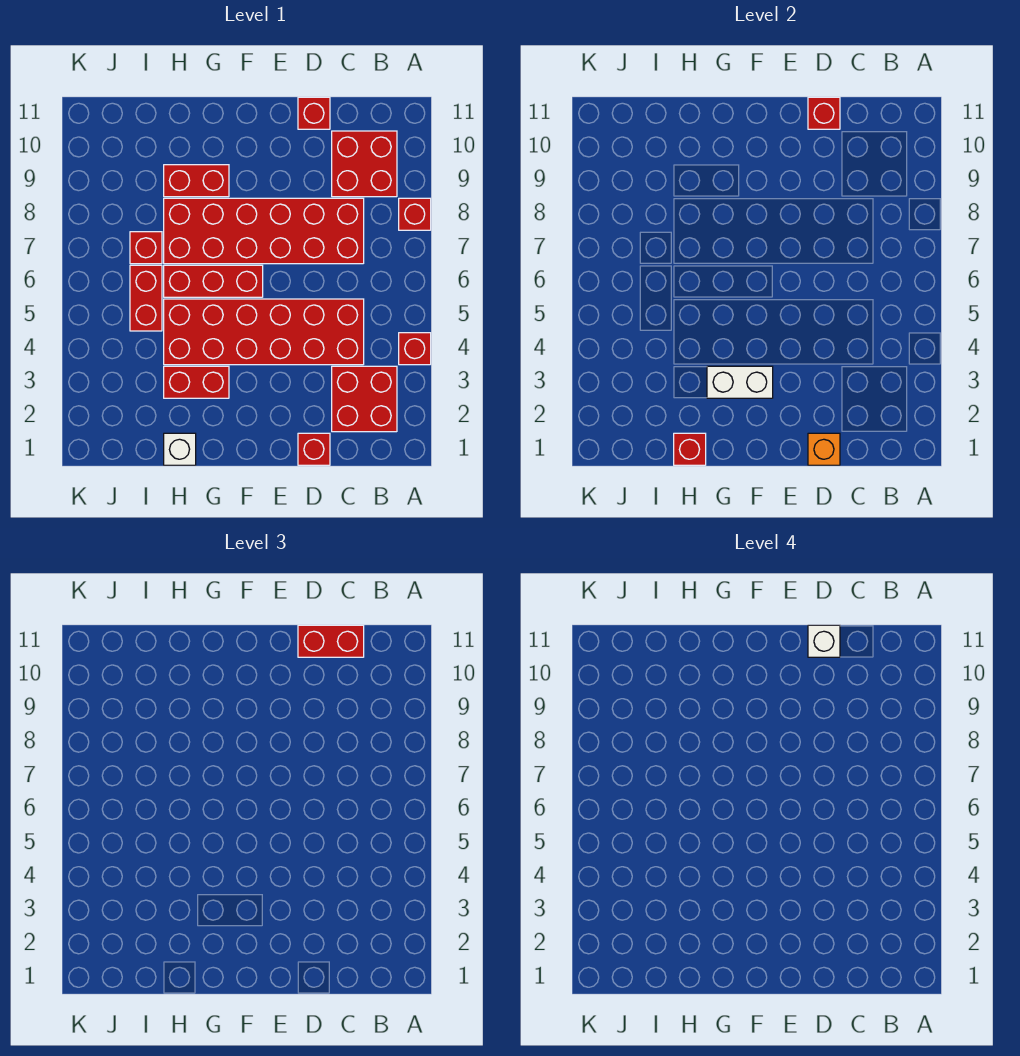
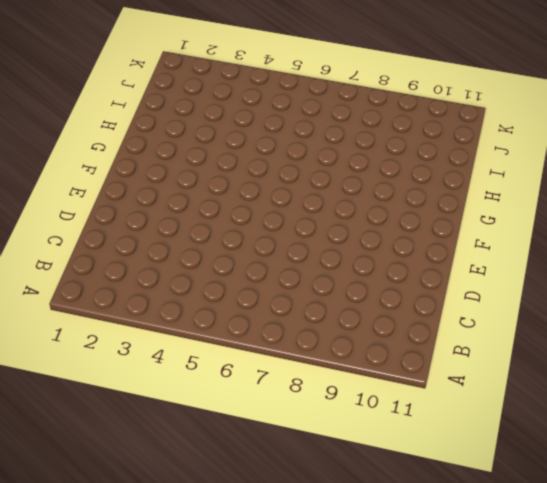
none -> red 1x1 brick [399,333,431,365]
none -> red 1x1 brick [399,198,431,230]
none -> red 2x2 brick [332,366,397,432]

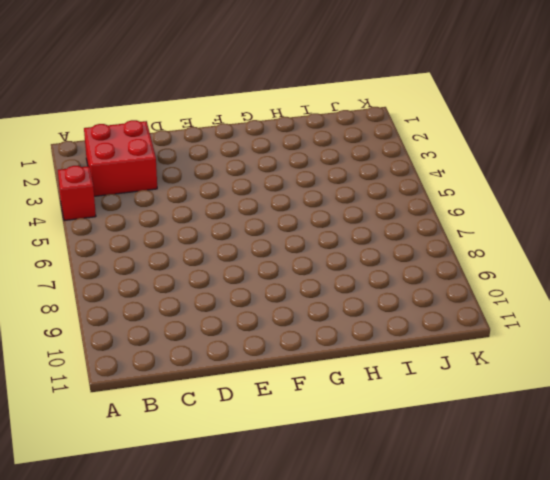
none -> red 1x1 brick [399,198,431,230]
none -> red 2x2 brick [332,131,397,197]
none -> red 2x6 brick [164,299,364,365]

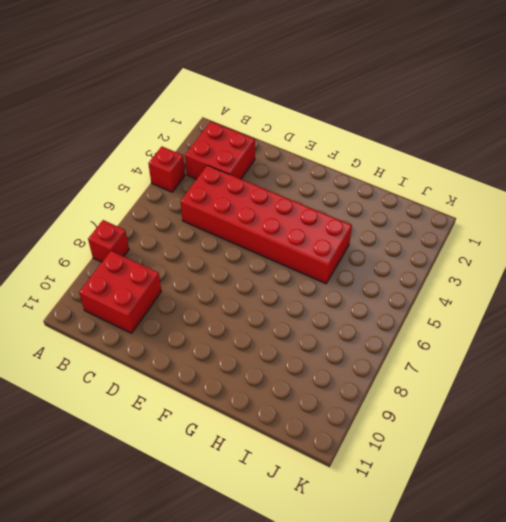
none -> red 2x6 brick [164,198,364,264]
none -> red 1x1 brick [298,433,330,465]
none -> red 1x1 brick [298,97,330,129]

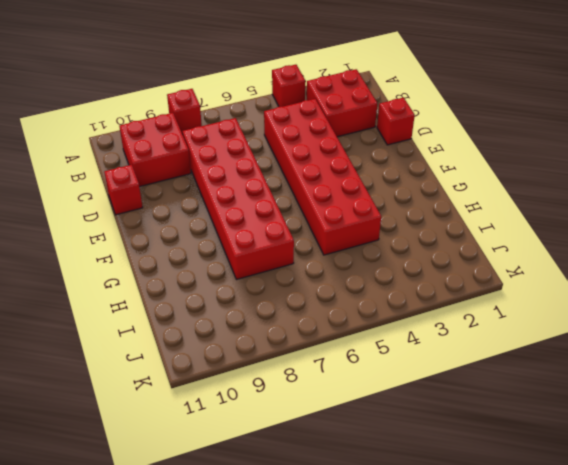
none -> red 1x3 brick [164,265,263,297]
none -> red 1x2 brick [164,366,229,398]
none -> red 1x2 brick [164,165,229,197]

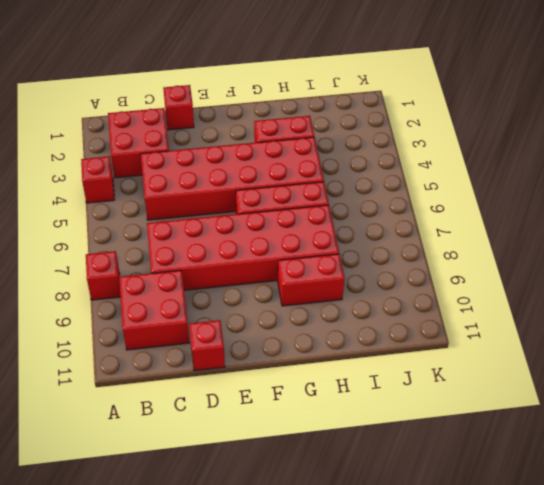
none -> white 1x1 brick [164,433,196,465]
none -> red 1x2 brick [130,265,162,331]
none -> red 1x1 brick [130,232,162,264]

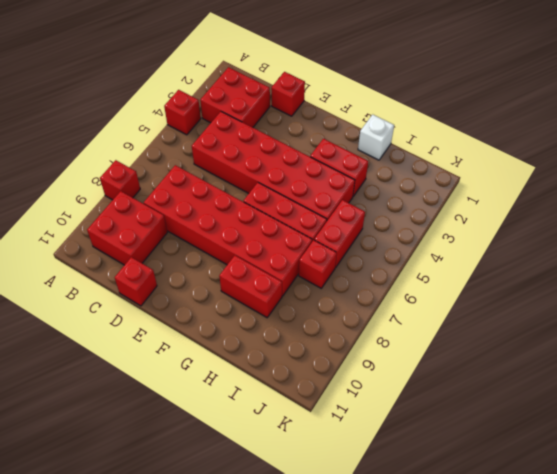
none -> orange 1x1 brick [808,433,840,465]
none -> red 1x1 brick [808,97,840,129]
none -> white 1x2 brick [707,366,773,398]

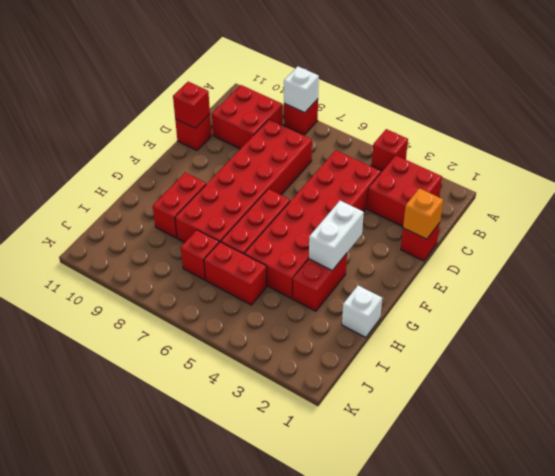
white 1x1 brick [284,66,319,113] -> white 1x1 brick moved to [808,625,840,657]
none -> red 1x1 brick [674,433,706,465]
none -> red 1x2 brick [298,625,364,657]

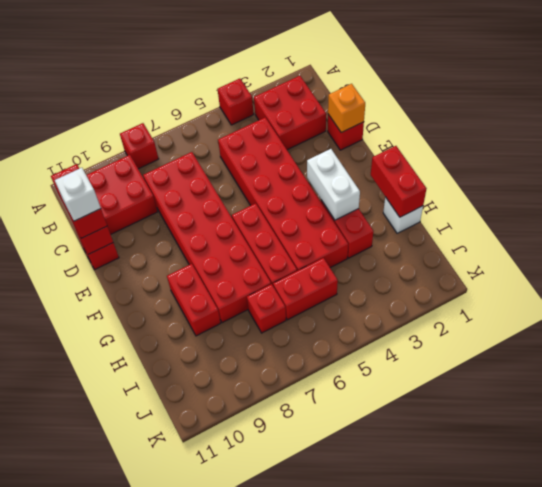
red 1x2 brick [371,146,427,217] -> red 1x1 brick [674,433,706,465]

